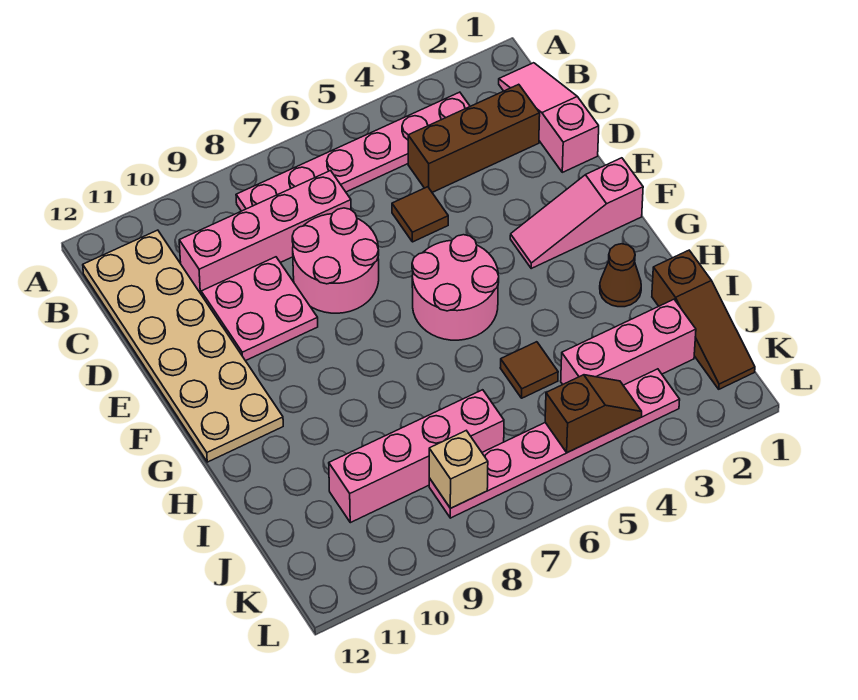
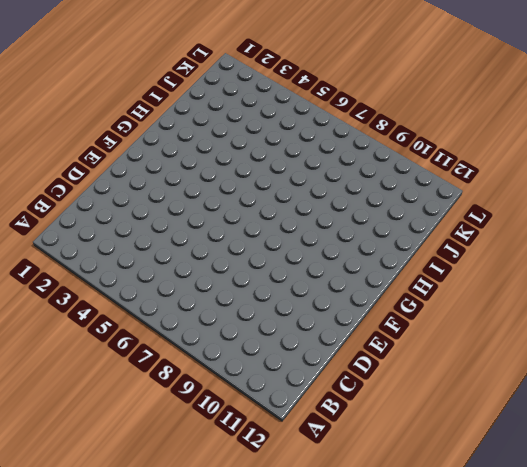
none -> pink 1x3 slope [499,63,599,172]
none -> pink 1x6 plate [236,92,470,211]
none -> tan 2x6 plate [83,230,283,462]

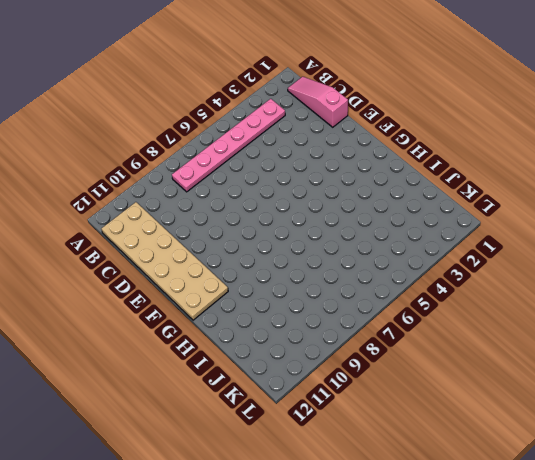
none -> brown 1x3 brick [408,84,540,192]
none -> pink 1x4 brick [179,171,351,294]
none -> brown 1x1 tile [392,187,448,242]

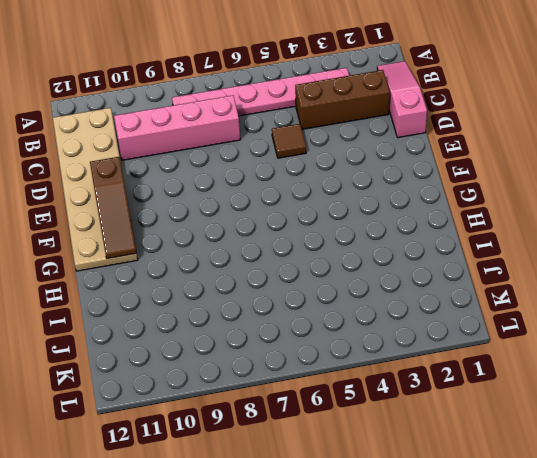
brown 1x3 slope [90,157,136,259] -> brown 1x3 slope moved to [652,250,755,389]
none -> pink 2x2 round brick [292,208,379,313]
none -> pink 2x2 plate [201,257,318,361]
none -> pink 1x3 slope [510,158,643,268]

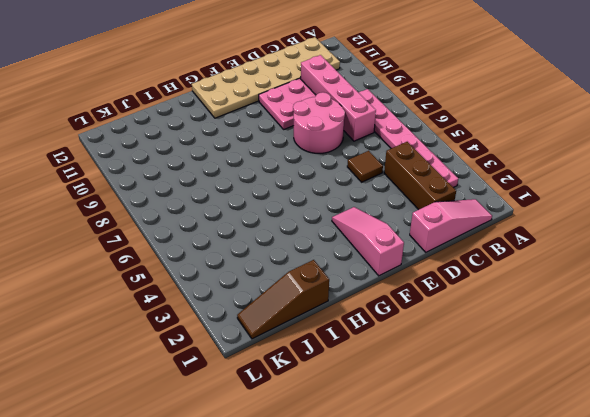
none -> pink 2x2 round brick [412,235,499,340]
none -> brown 1x1 cone [600,244,641,307]
none -> brown 1x1 tile [500,342,558,398]

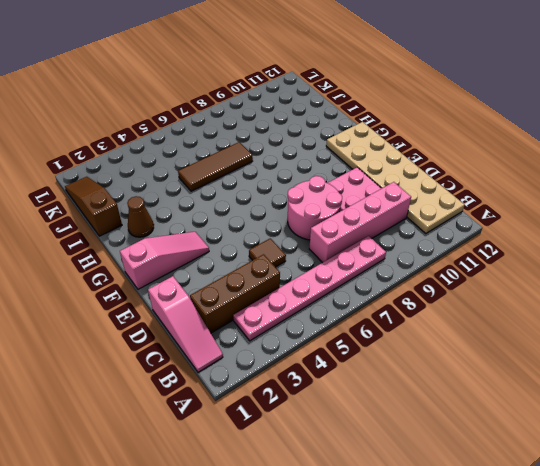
brown 1x3 tile [178,142,253,191] -> brown 1x1 tile [500,342,558,398]
none -> pink 2x2 round brick [412,235,499,340]
none -> pink 1x3 brick [561,299,696,385]
none -> pink 1x4 brick [329,390,504,523]

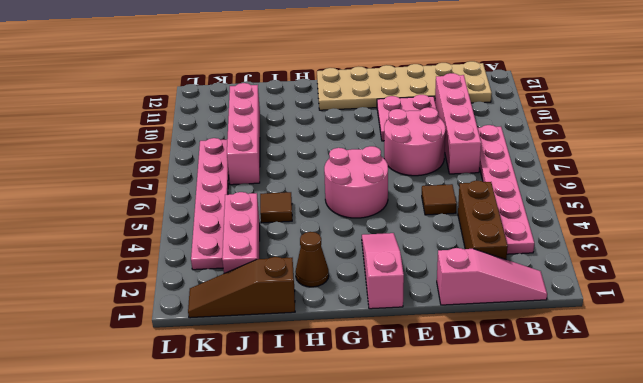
none -> brown 1x2 slope [545,375,642,453]
none -> tan 1x1 brick [429,431,488,508]

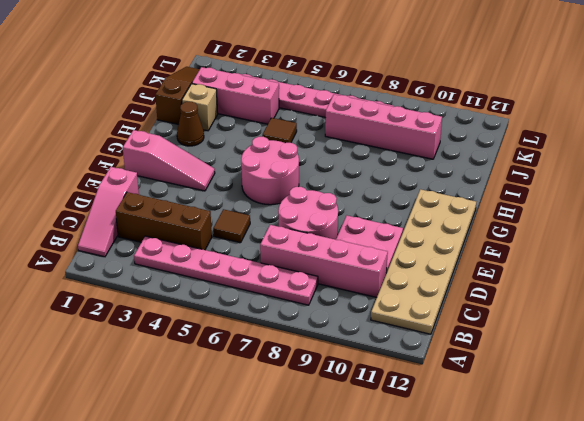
tan 1x1 brick [182,84,218,131] -> tan 1x1 brick moved to [429,431,488,508]
none -> brown 1x2 slope [545,375,642,453]

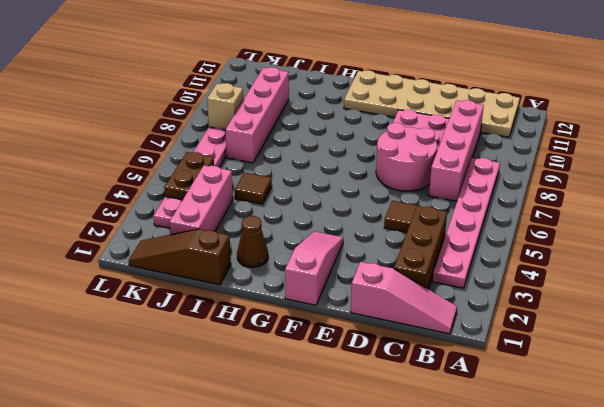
brown 1x2 plate [164,152,214,200] -> brown 1x2 slope [545,375,642,453]
none -> pink 2x2 round brick [412,235,499,340]

